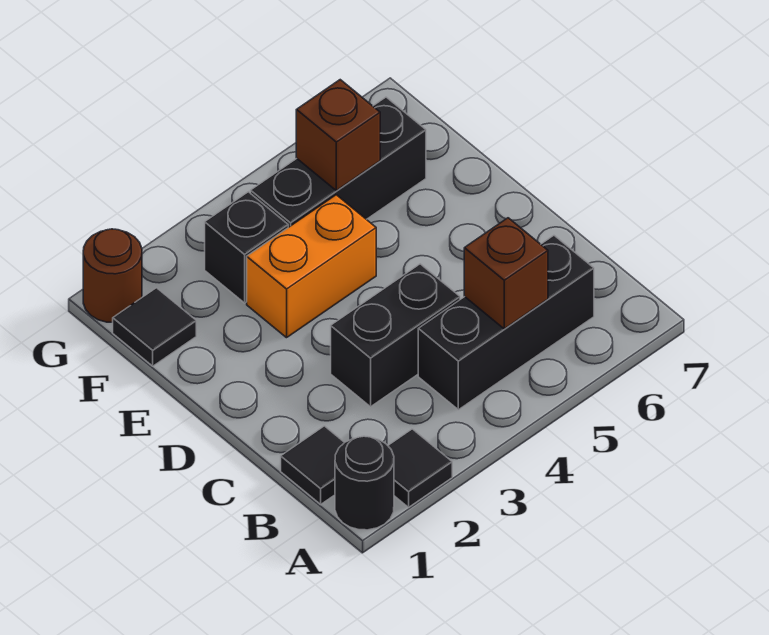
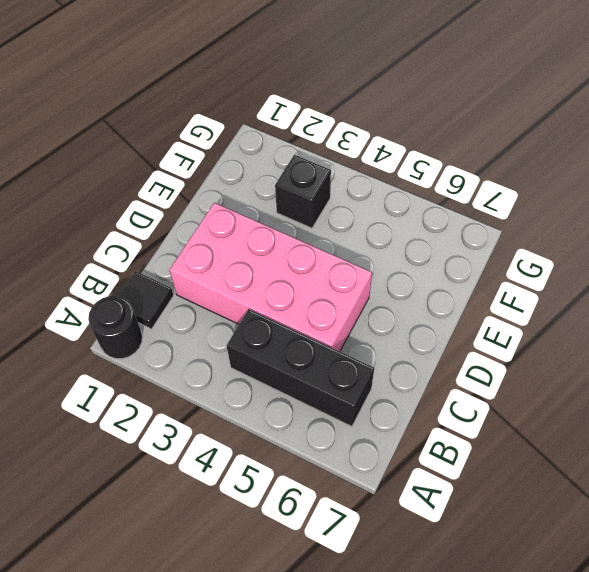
pink 2x4 brick [169,203,372,351] -> black 1x2 brick [331,264,460,407]
none -> black 1x1 tile [388,429,452,507]
none -> orange 1x2 brick [247,195,376,338]
none -> black 1x1 tile [113,288,196,366]

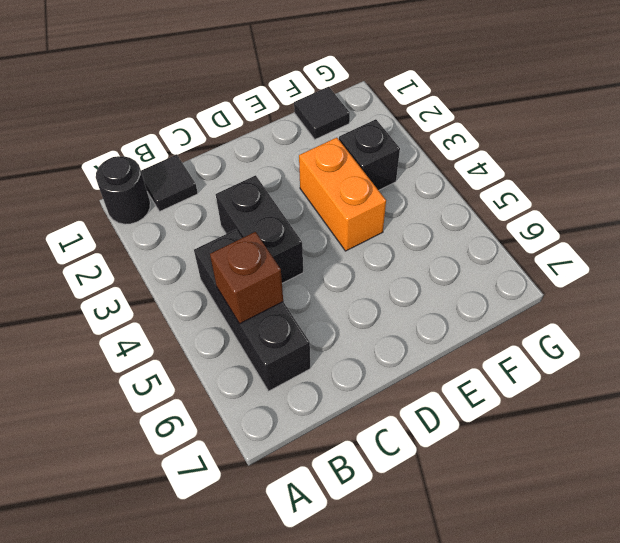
none -> black 1x1 tile [388,429,452,507]
none -> black 1x3 brick [251,97,426,227]
none -> brown 1x1 round brick [83,229,142,322]

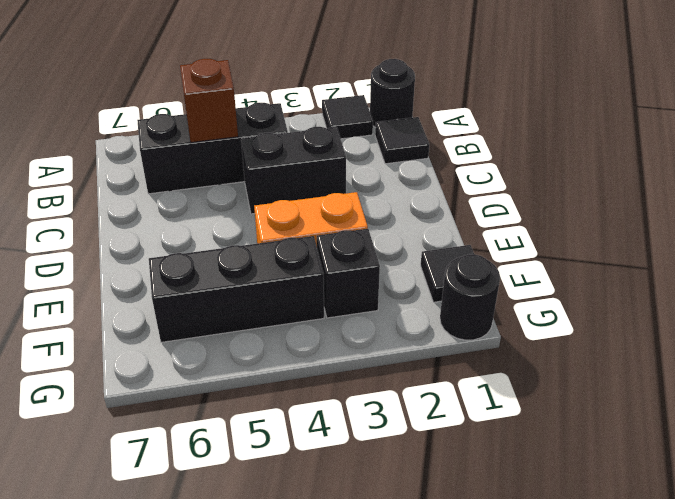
black 1x1 round brick [440,254,500,340] -> brown 1x1 round brick [83,229,142,322]
none -> brown 1x1 brick [296,80,380,191]

